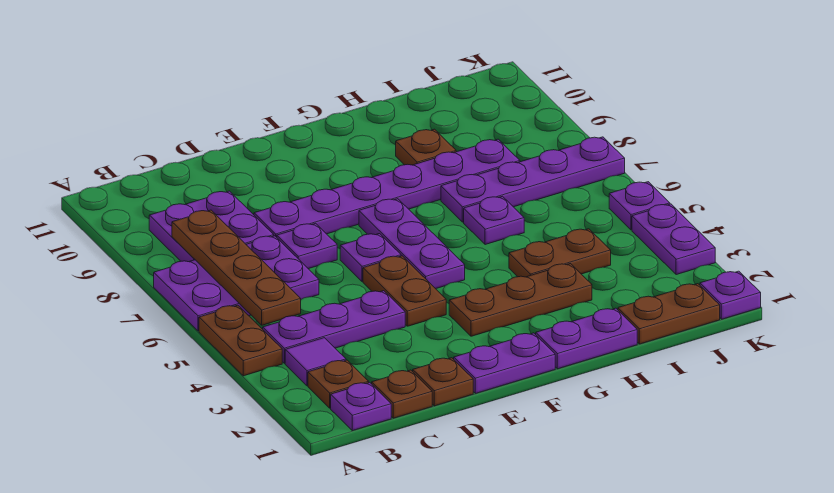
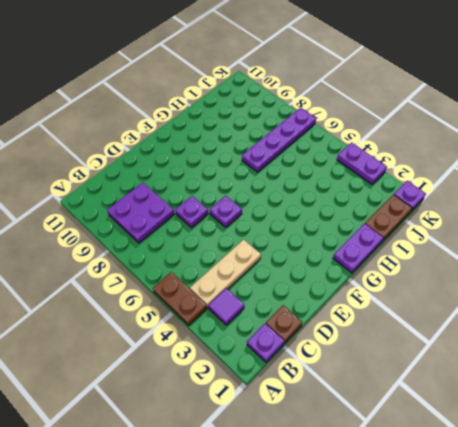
tan 1x3 plate [190,240,261,308] -> purple 1x3 plate [263,291,405,363]
none -> purple 2x3 plate [154,236,319,331]
none -> brown 1x1 plate [308,360,369,408]
none -> brown 1x1 plate [413,358,473,406]

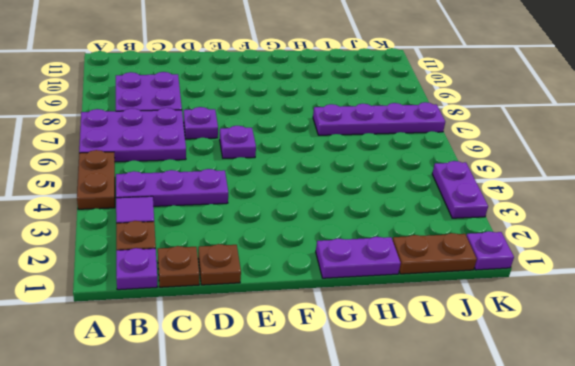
none -> purple 1x6 plate [254,139,520,237]
none -> purple 1x2 plate [454,333,555,393]
none -> brown 1x2 plate [363,256,446,326]

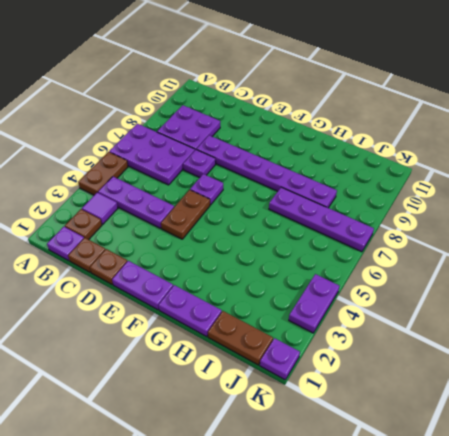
none -> brown 1x3 plate [449,264,592,336]
none -> purple 1x3 plate [359,199,465,289]
none -> brown 1x2 plate [509,229,611,277]

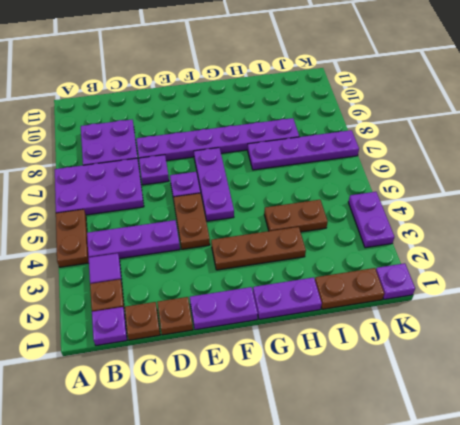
none -> purple 1x1 plate [464,196,524,245]
none -> brown 1x1 plate [396,129,456,165]
none -> purple 1x1 plate [609,182,670,230]

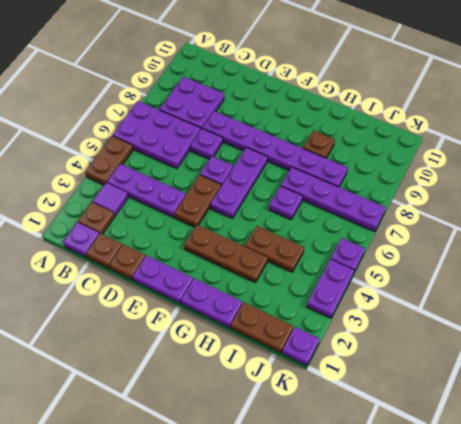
none -> brown 1x4 plate [172,210,301,325]

